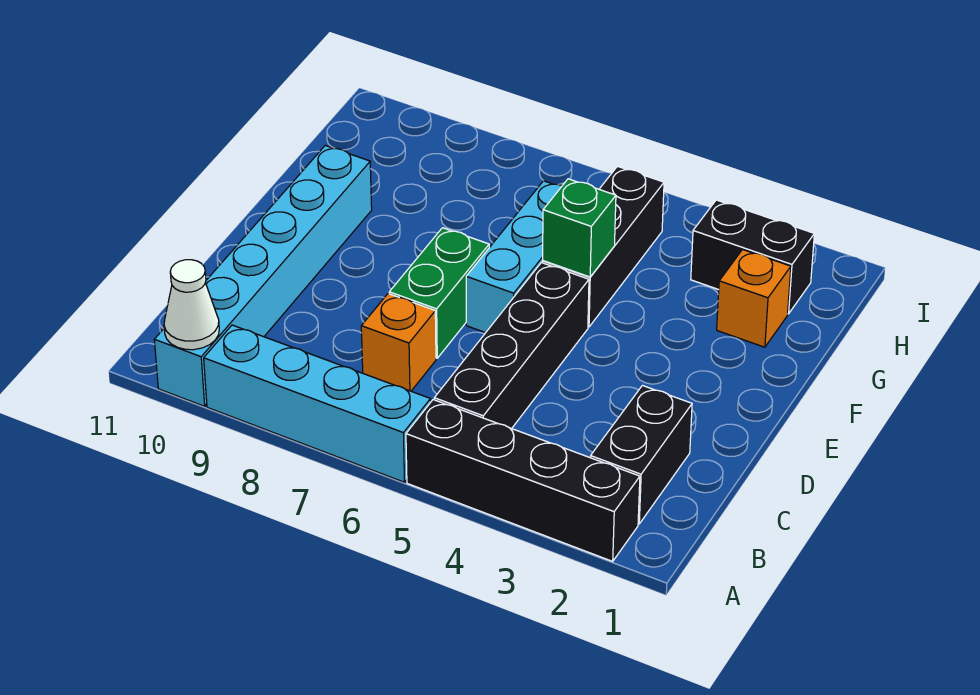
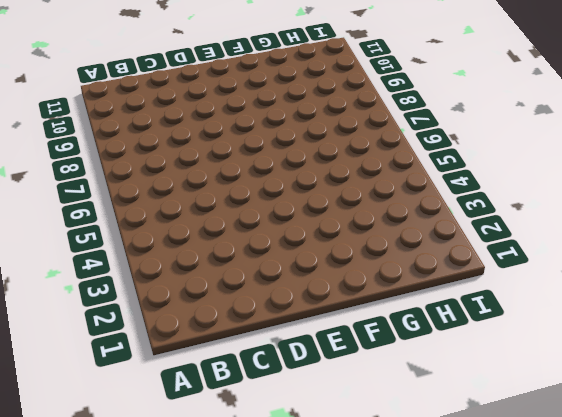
none -> black 1x4 brick [406,400,640,561]
none -> cyan 1x4 brick [204,325,431,482]
none -> cyan 1x6 brick [154,146,372,406]

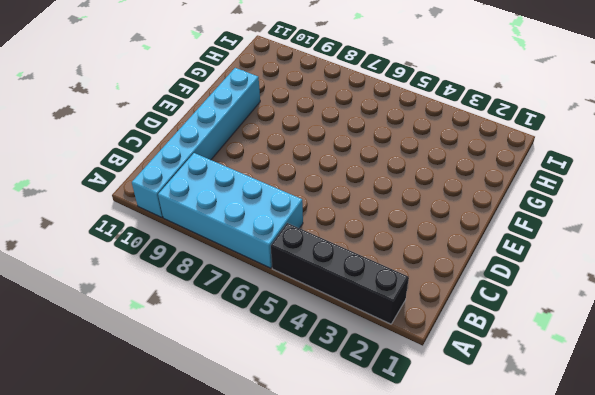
cyan 2x4 brick [158,153,303,268] -> cyan 1x4 brick [204,325,431,482]
none -> black 1x2 brick [591,386,692,524]
none -> black 1x4 brick [434,263,589,429]
none -> orange 1x1 brick [361,294,436,391]

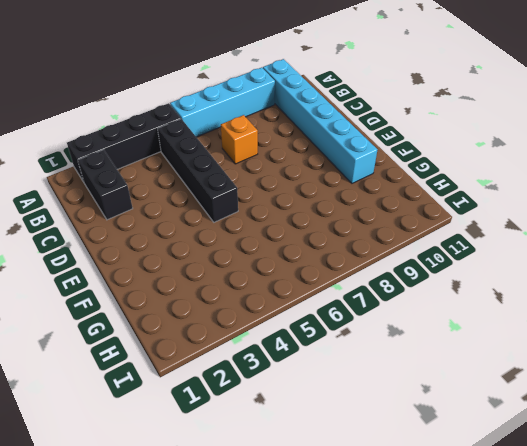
none -> green 1x2 brick [389,228,489,358]
none -> cyan 1x3 brick [466,181,562,333]
none -> black 1x3 brick [542,166,664,327]

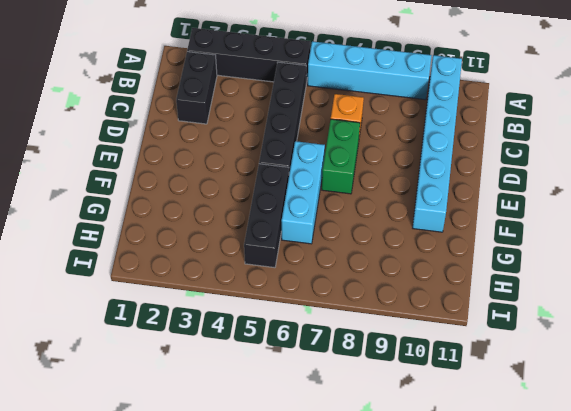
none -> orange 1x1 brick [717,250,791,347]
none -> black 1x2 brick [691,200,814,314]
none -> white 1x1 cone [164,260,219,350]

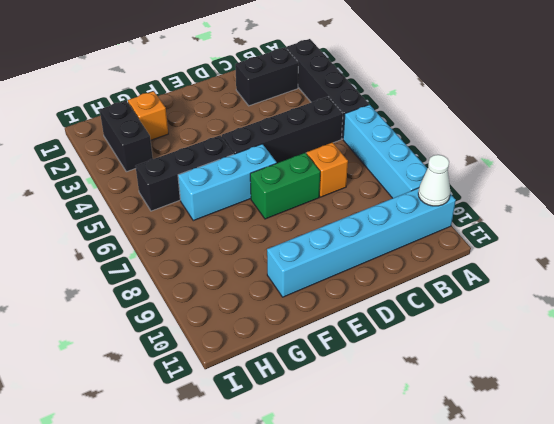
none -> green 1x1 brick [543,179,616,277]

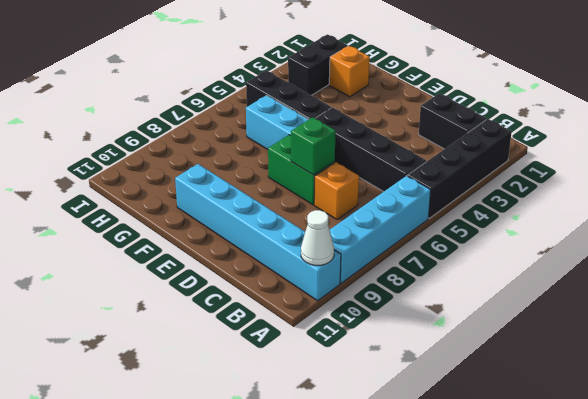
green 1x1 brick [291,117,336,175] -> green 1x1 brick moved to [543,179,616,277]

